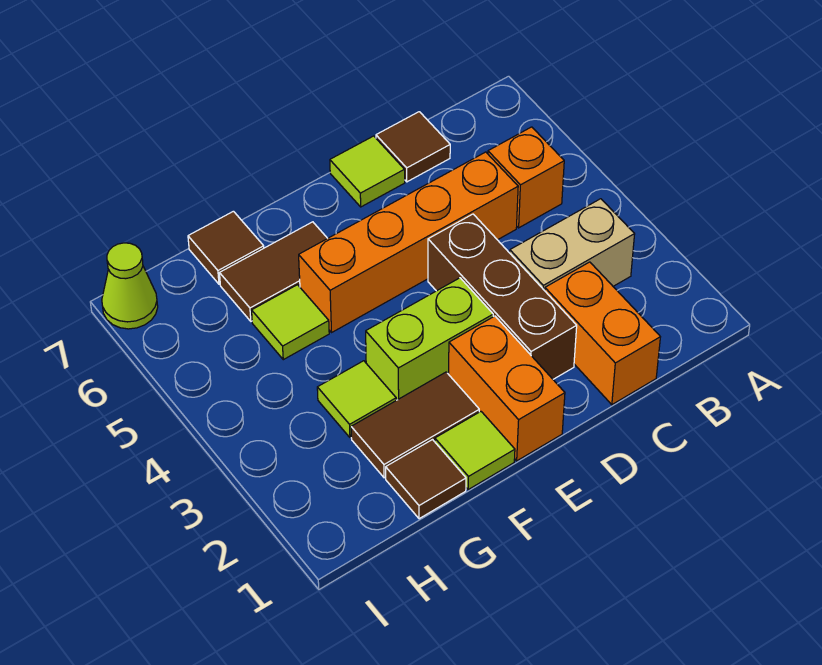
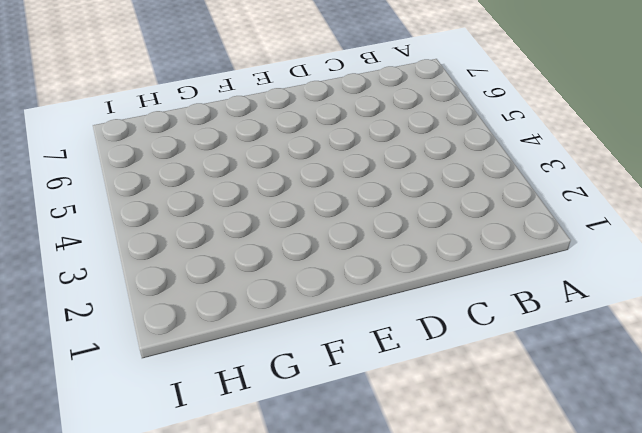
none -> tan 1x2 brick [510,199,635,291]
none -> orange 1x1 brick [488,127,564,228]
none -> orange 1x2 brick [545,262,660,405]

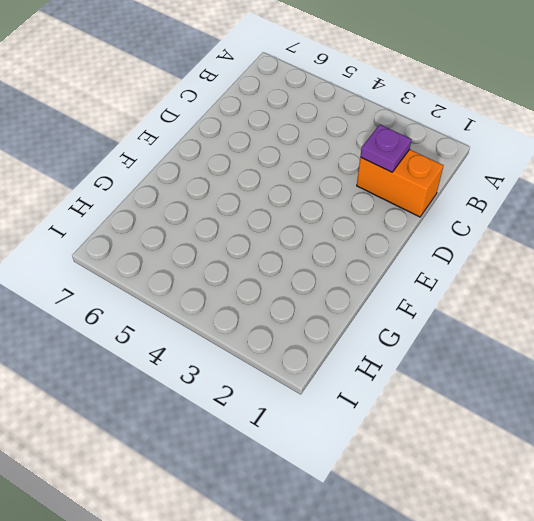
purple 1x1 plate [360,125,412,172] -> none
none -> tan 1x2 brick [510,199,635,291]
none -> orange 1x1 brick [488,127,564,228]
none -> orange 1x4 brick [299,152,518,332]

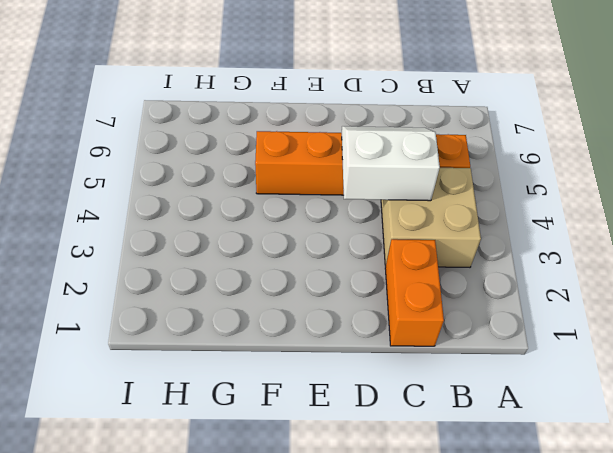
tan 2x2 brick [381,168,481,267] -> tan 1x2 brick [510,199,635,291]
white 2x2 slope [342,126,440,201] -> none
none -> brown 1x1 tile [376,112,450,182]
none -> brown 1x3 brick [428,214,577,379]
none -> lime 1x1 tile [330,136,405,207]

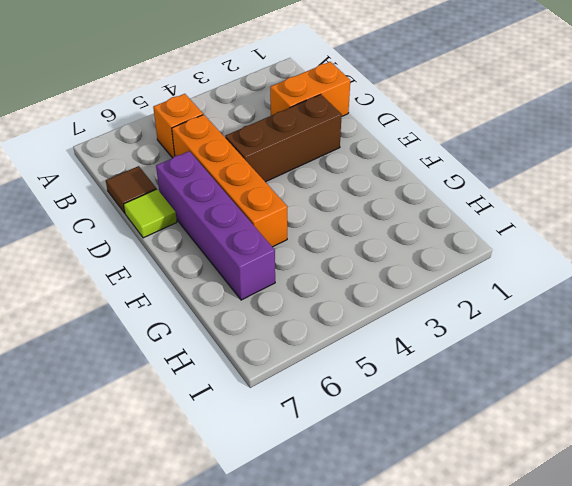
purple 1x4 brick [156,151,275,300] -> brown 1x2 tile [220,222,327,321]
none -> tan 1x2 brick [510,199,635,291]
none -> orange 1x2 brick [449,316,565,461]
none -> lime 1x2 brick [366,278,493,400]

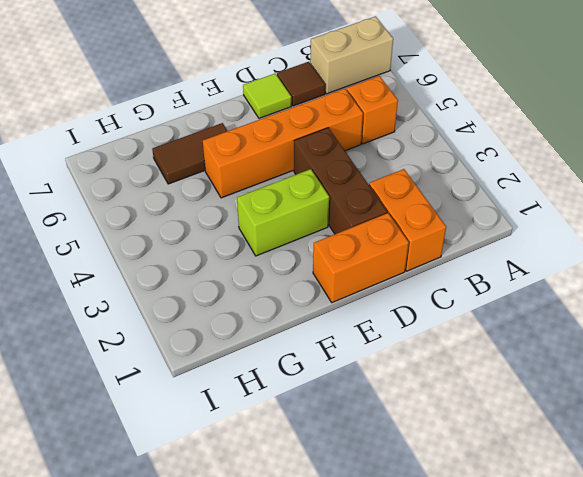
tan 1x2 brick [310,16,393,94] -> tan 1x2 brick moved to [510,199,635,291]
orange 1x2 brick [313,213,409,303] -> orange 1x2 brick turned to [449,316,565,461]
none -> lime 1x1 tile [435,412,515,490]
none -> brown 1x2 tile [351,372,479,478]
none -> brown 1x1 tile [386,440,466,519]

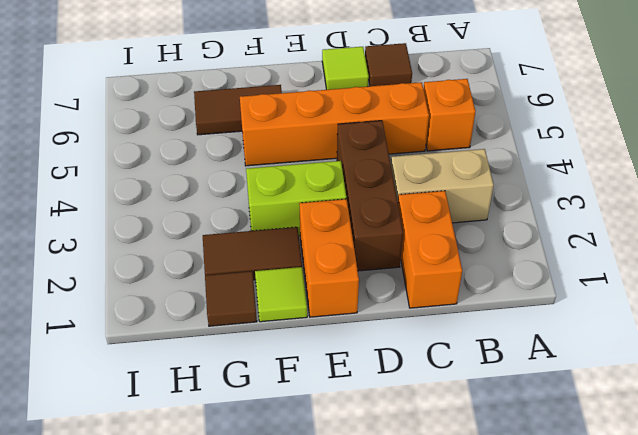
none -> lime 1x1 tile [317,361,396,438]
none -> lime 1x1 tile [252,285,329,360]
none -> brown 1x1 tile [188,211,264,284]

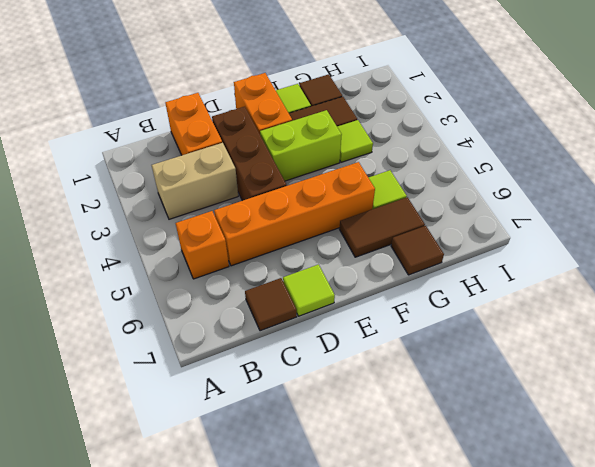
none -> lime 1x1 cone [102,243,158,329]

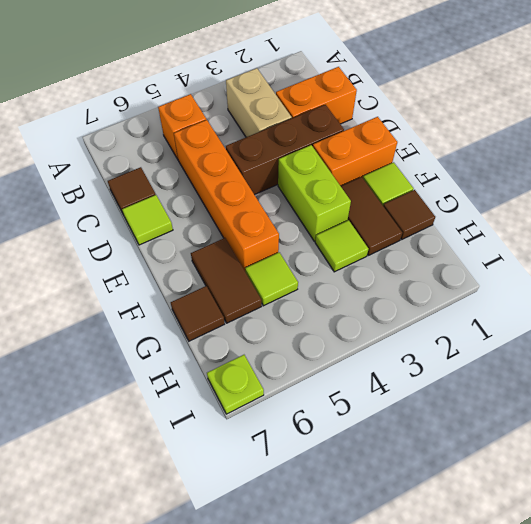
lime 1x1 plate [207,355,264,414] -> lime 1x1 cone [102,243,158,329]

